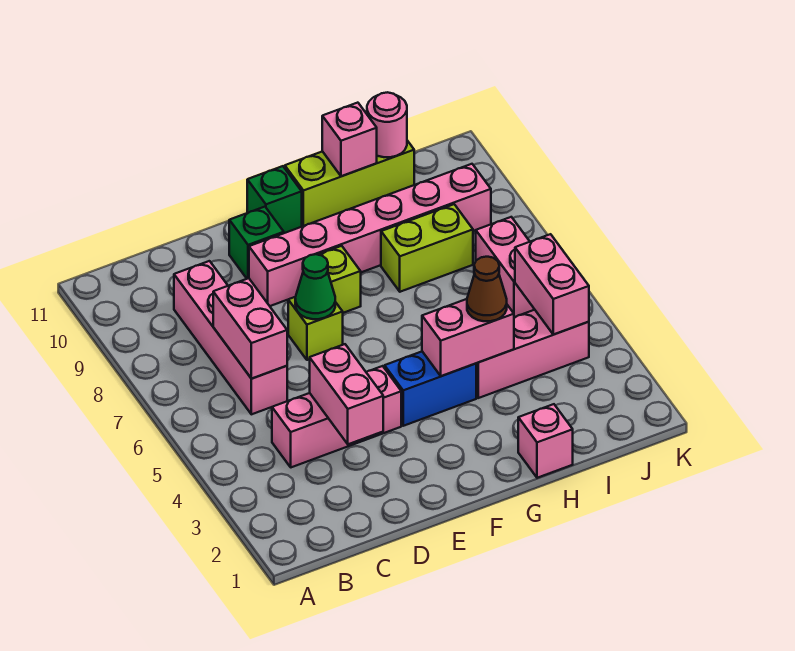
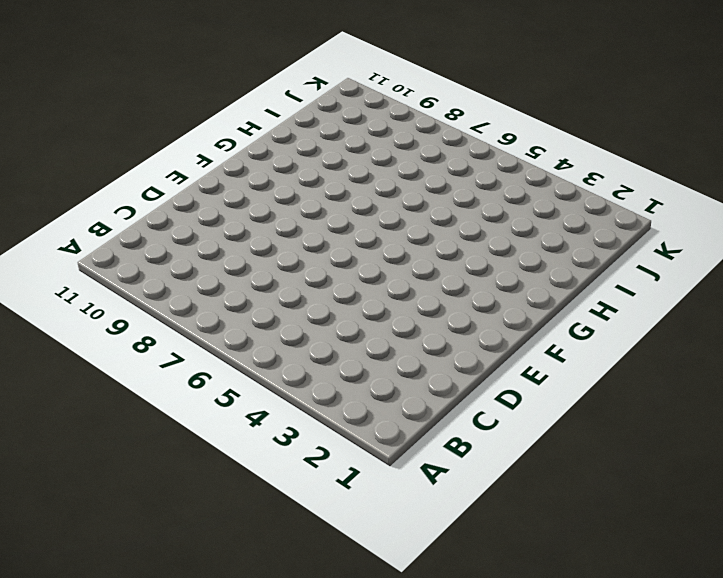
none -> pink 1x3 brick [272,366,401,467]
none -> pink 1x4 brick [174,261,287,414]
none -> lime 1x1 brick [288,297,343,360]

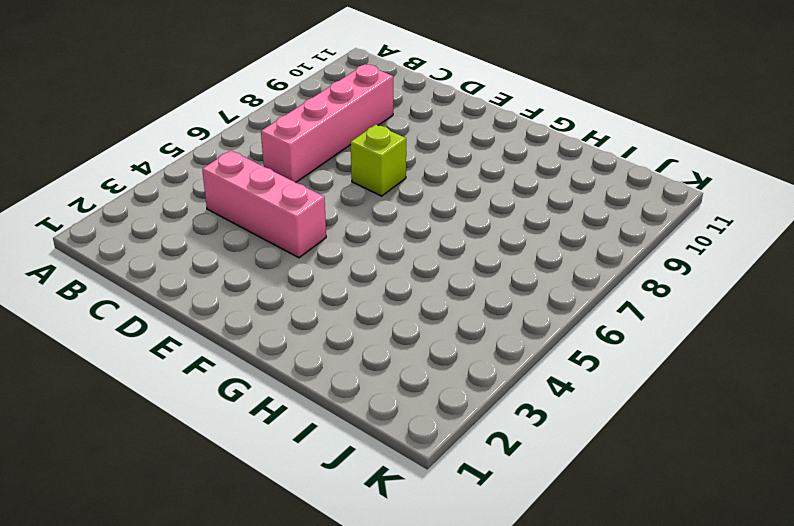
none -> pink 1x6 brick [249,164,491,306]
none -> green 1x1 brick [229,207,284,279]
none -> blue 1x2 brick [385,352,476,426]

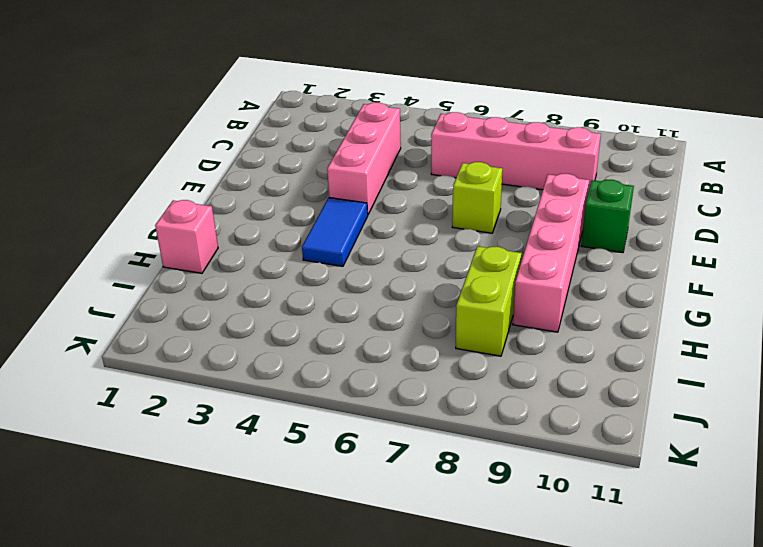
pink 1x4 brick [513,174,589,332] -> pink 1x6 brick [249,164,491,306]
blue 1x2 tile [302,198,368,266] -> blue 1x2 brick [385,352,476,426]
none -> lime 1x1 brick [318,246,361,313]
none -> green 1x1 brick [247,166,302,233]
none -> lime 1x3 brick [285,141,414,226]

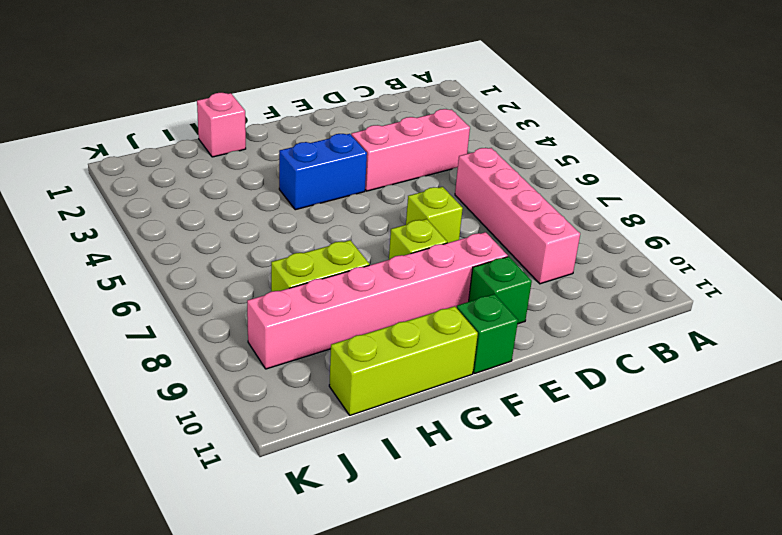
none -> pink 1x3 brick [476,310,589,398]
none -> pink 1x2 brick [476,217,535,317]
none -> pink 1x2 brick [213,278,287,379]

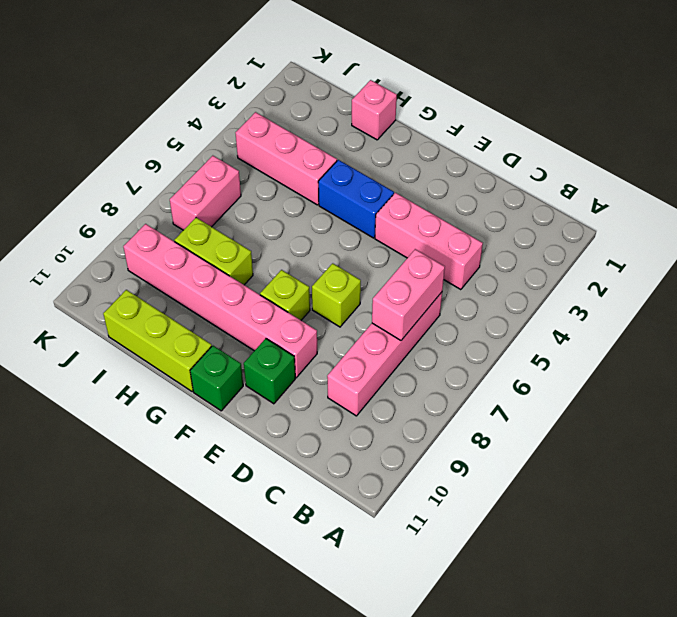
none -> pink 1x2 brick [310,344,383,444]
none -> green 1x1 cone [295,254,335,319]
none -> pink 1x2 brick [422,299,514,376]

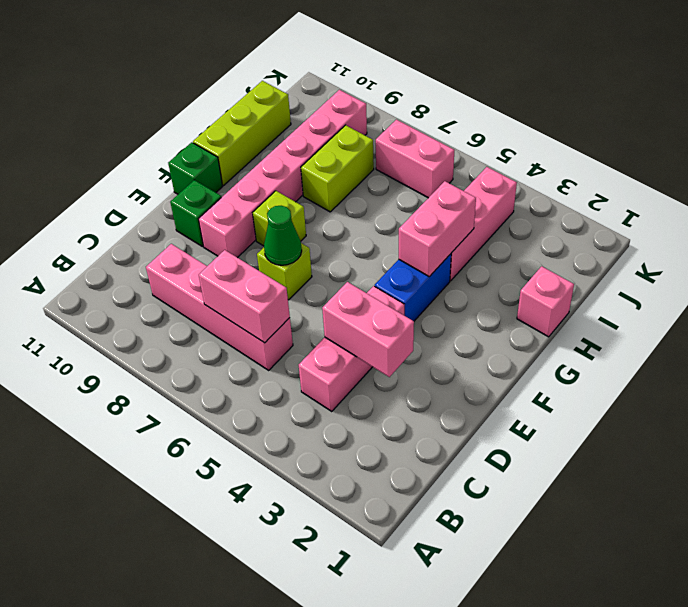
none -> pink 1x1 brick [322,103,377,176]
none -> pink 1x1 round brick [367,92,407,157]
none -> pink 1x2 brick [515,234,589,335]

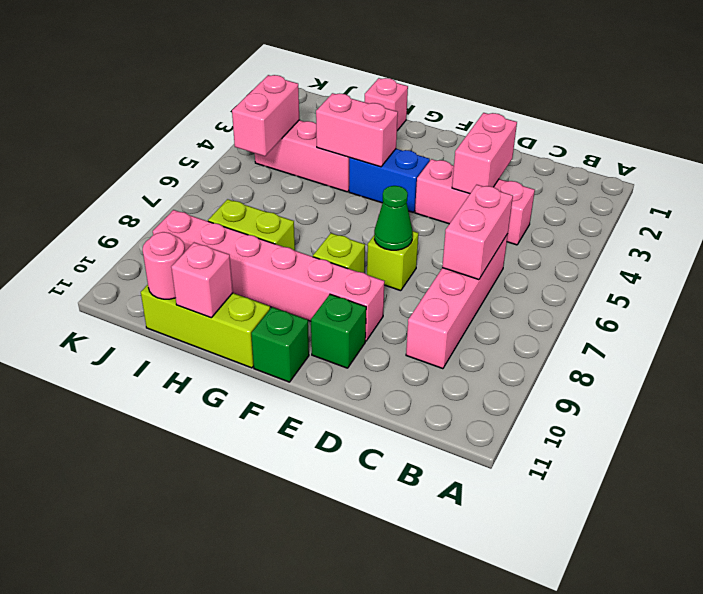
none -> pink 1x2 brick [476,217,535,317]
none -> brown 1x1 cone [467,257,507,321]

